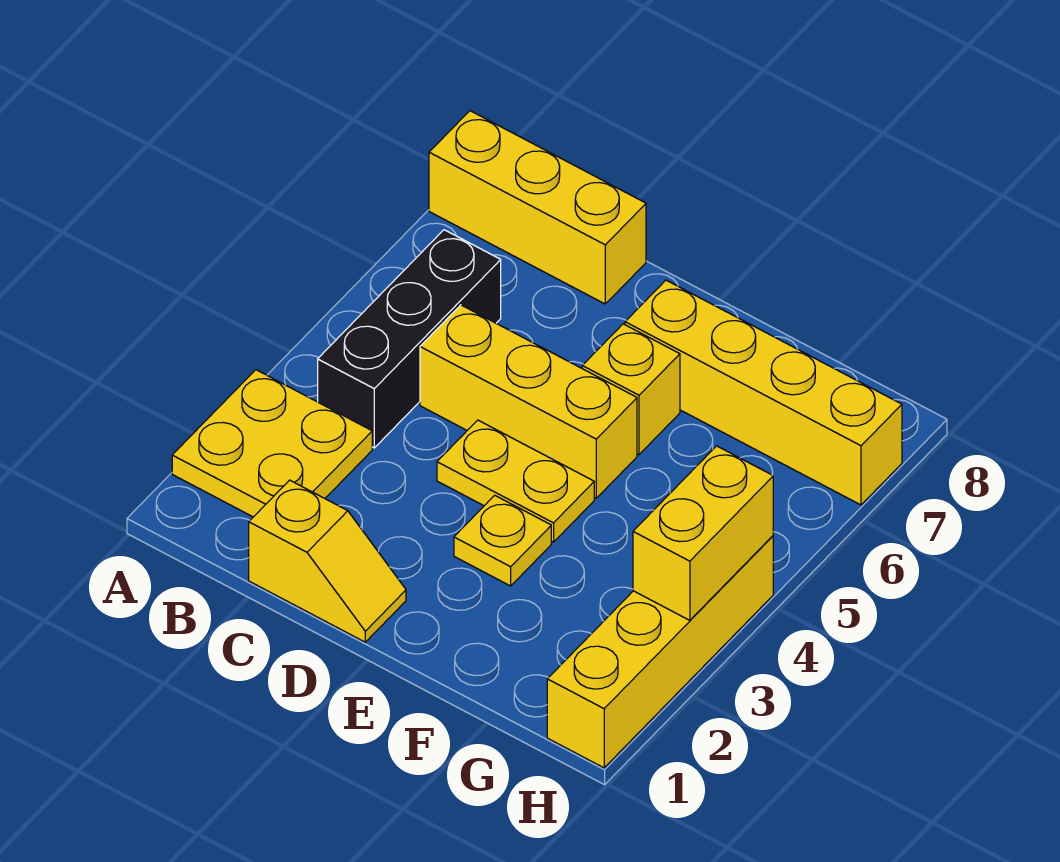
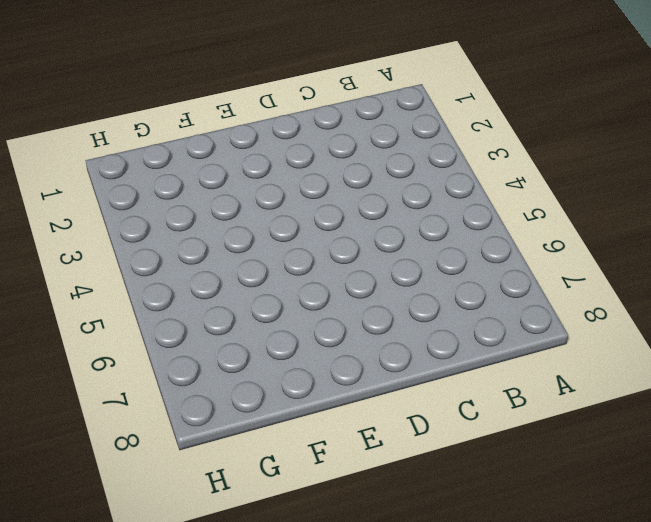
none -> yellow 2x2 plate [172,370,372,517]
none -> yellow 1x3 brick [429,111,646,304]

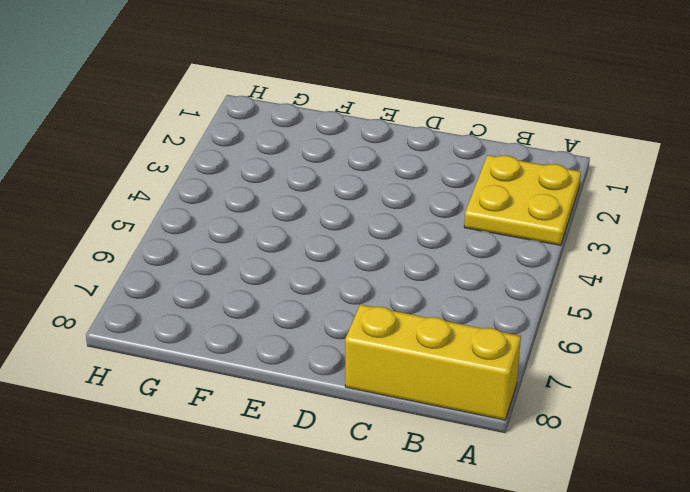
none -> black 1x3 brick [318,230,501,448]
none -> yellow 1x2 slope [249,480,406,642]

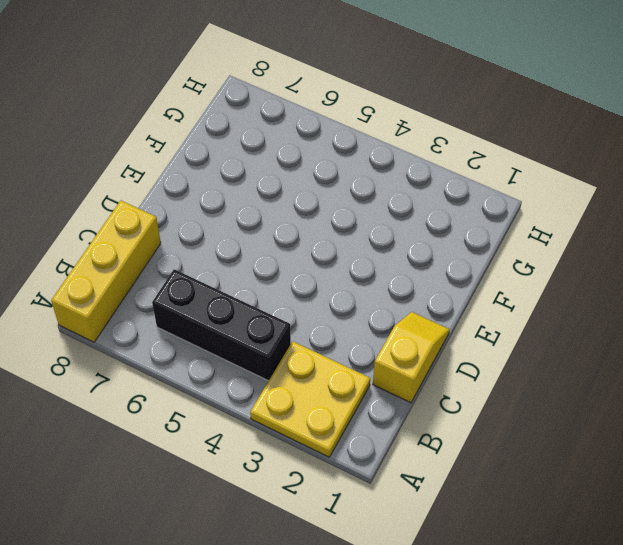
none -> yellow 1x3 brick [420,305,637,498]
none -> yellow 1x2 plate [437,420,594,542]

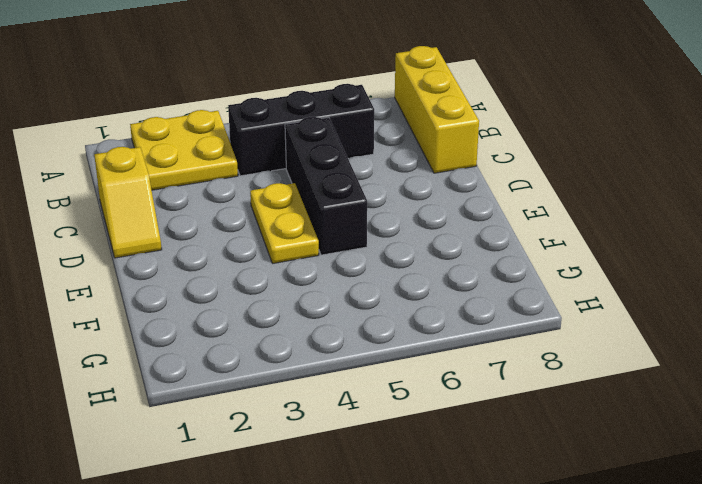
black 1x3 brick [285,117,367,255] -> yellow 1x3 brick [420,305,637,498]
none -> yellow 1x1 plate [454,495,551,586]
none -> yellow 1x1 brick [582,324,680,454]

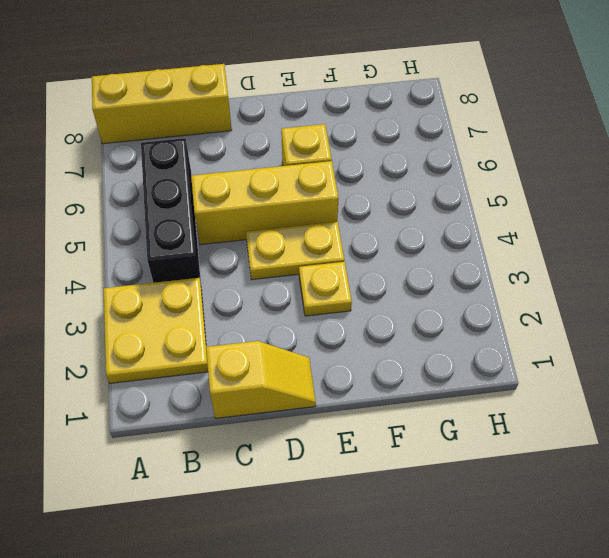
none -> yellow 1x4 brick [625,280,902,505]
none -> yellow 1x4 brick [547,536,773,768]

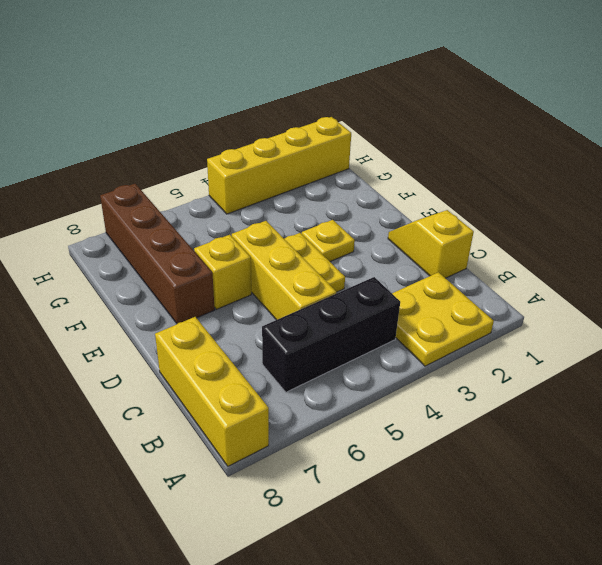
brown 1x4 brick [100,184,215,324] -> yellow 1x4 brick [625,280,902,505]
none -> yellow 1x2 brick [633,446,773,620]

